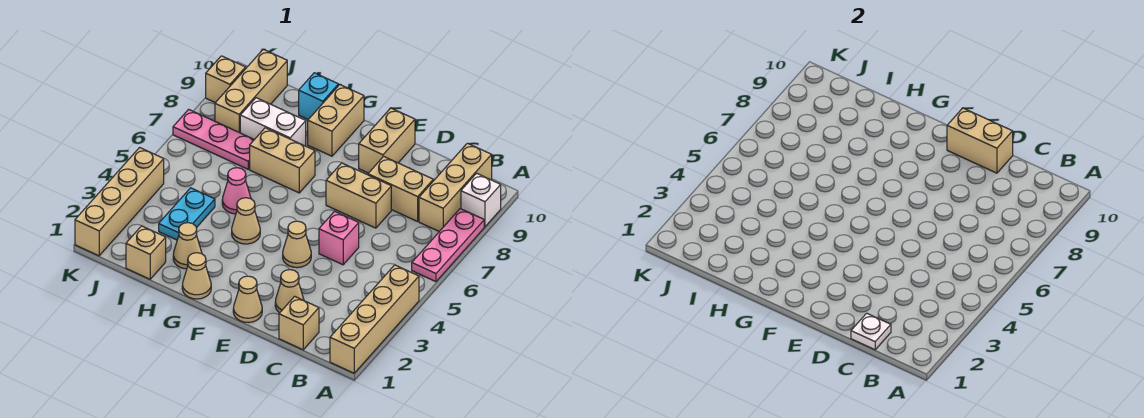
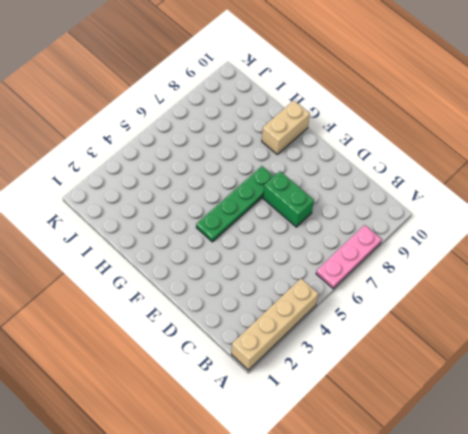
green 1x2 brick [263,171,314,227] -> tan 1x2 brick [326,163,391,228]
green 1x4 plate [196,166,274,242] -> none
none -> white 1x1 brick [461,173,501,227]
none -> tan 1x3 brick [419,143,492,231]
none -> tan 1x1 brick [279,296,319,350]

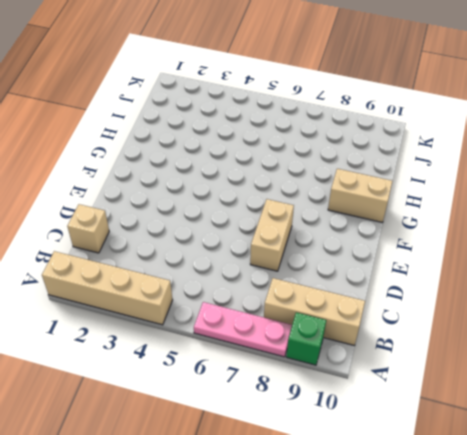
green 1x1 brick [286,312,326,365] -> white 1x1 brick [461,173,501,227]
none -> tan 1x2 brick [368,156,433,221]
none -> tan 1x1 cone [275,270,304,313]
none -> pink 1x1 brick [319,211,359,265]

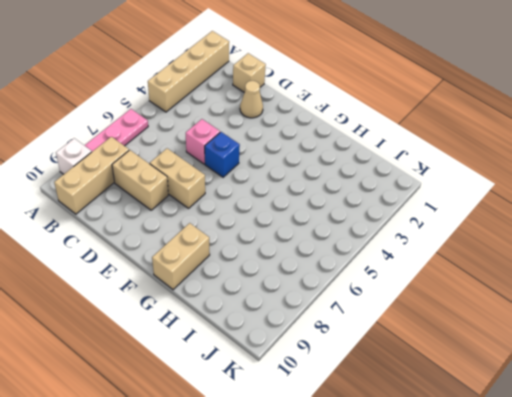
blue 1x1 brick [205,132,240,177] -> none
none -> tan 1x1 cone [233,276,262,323]
none -> tan 1x1 cone [283,221,311,268]
none -> tan 1x2 brick [359,108,415,173]

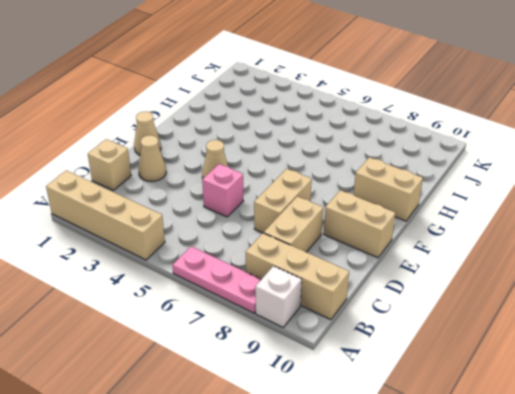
none -> tan 1x1 cone [182,253,211,299]
none -> tan 1x1 cone [232,198,260,244]
none -> tan 1x2 brick [250,128,315,193]

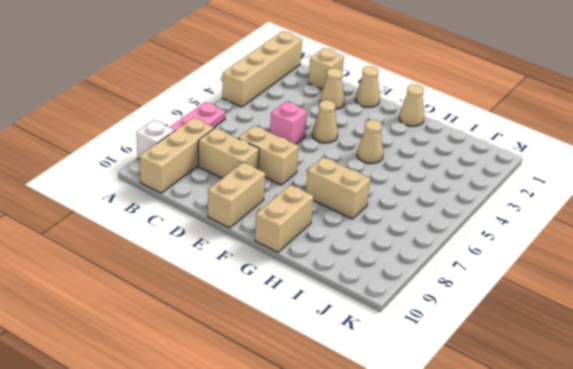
none -> tan 1x1 cone [173,223,202,269]
none -> pink 1x1 cone [222,168,251,214]
none -> white 1x2 brick [240,98,306,146]

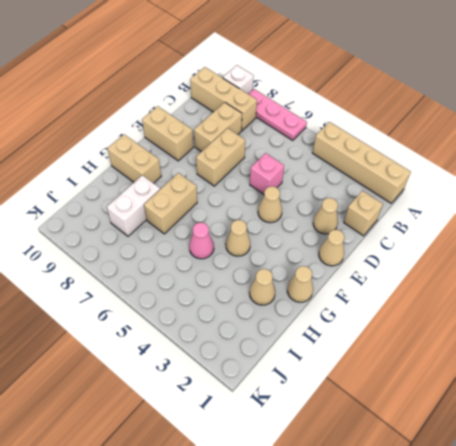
none -> cyan 1x1 brick [299,73,338,119]
none -> tan 1x1 brick [126,226,166,279]
none -> cyan 1x2 plate [159,188,215,240]

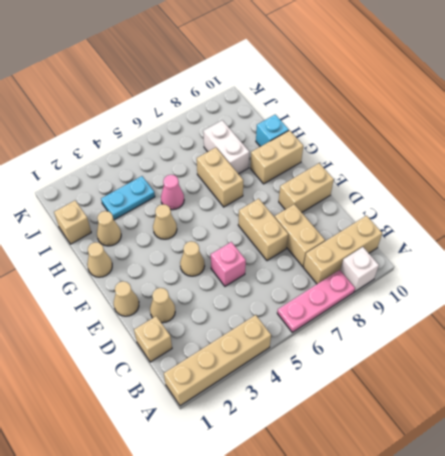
none -> pink 1x3 plate [173,109,254,169]
none -> tan 1x3 brick [215,49,287,133]
none -> tan 1x4 brick [75,148,164,256]

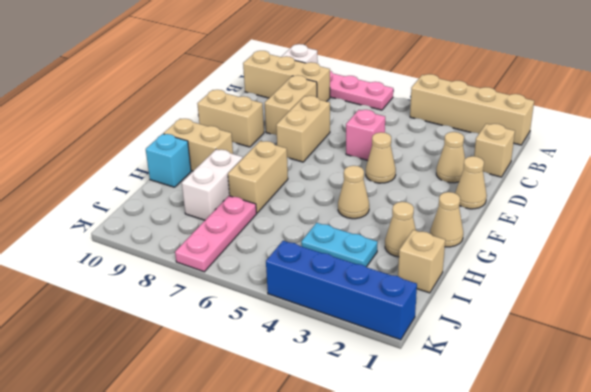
blue 1x4 brick [266,241,417,340] -> tan 1x4 brick [75,148,164,256]
none -> pink 1x1 cone [222,168,251,214]
none -> tan 1x3 brick [215,49,287,133]
none -> tan 1x1 brick [206,56,246,103]

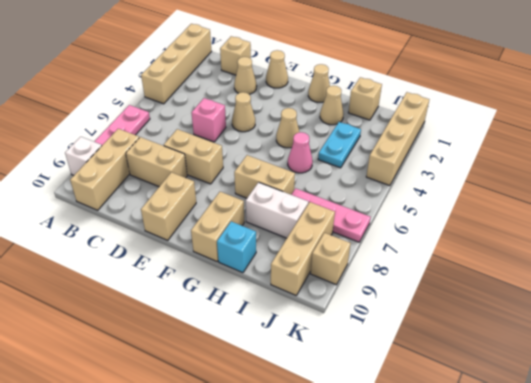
none -> white 1x1 plate [851,313,891,350]
none -> tan 1x2 brick [947,108,1013,173]

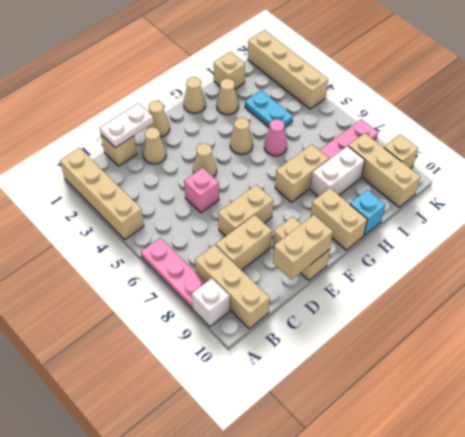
white 1x2 plate [100,103,154,148] -> white 1x1 plate [851,313,891,350]

